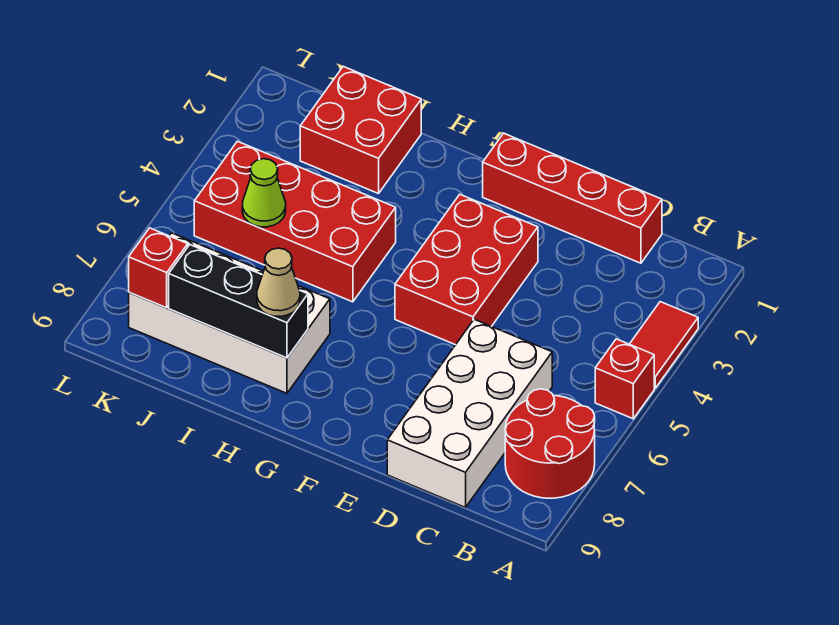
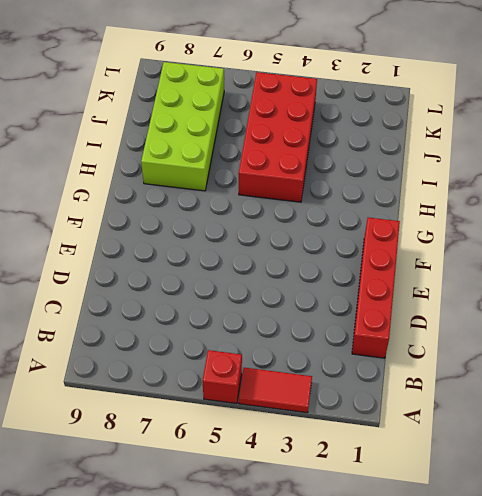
lime 2x4 brick [141,62,224,191] -> white 2x4 brick [129,233,330,393]
none -> red 2x2 round brick [505,389,595,498]
none -> white 2x4 brick [387,319,552,508]
none -> red 2x3 brick [395,195,538,345]

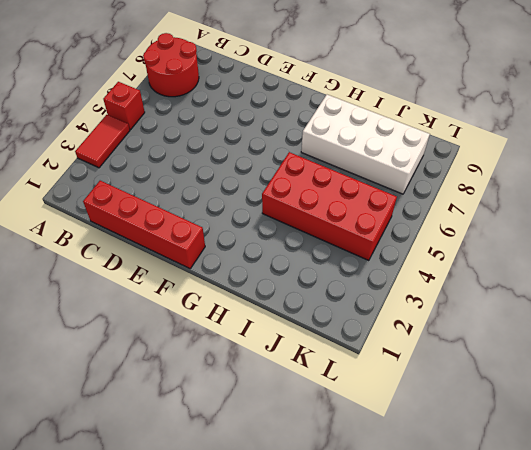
none -> white 2x4 brick [387,319,552,508]
none -> red 2x3 brick [395,195,538,345]
none -> red 2x2 brick [300,66,421,194]

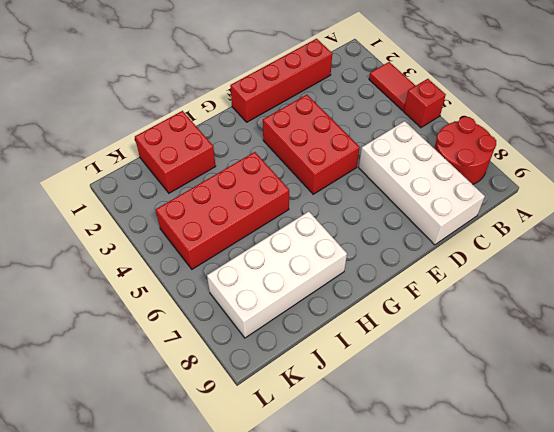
none -> black 1x3 brick [169,245,308,358]
none -> lime 1x1 cone [242,159,286,227]
none -> red 1x1 brick [129,228,188,308]

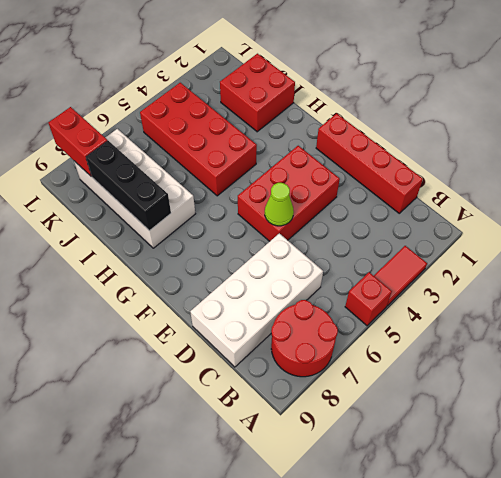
lime 1x1 cone [265,183,294,226] -> lime 1x1 cone moved to [242,159,286,227]
red 1x2 brick [48,107,108,177] -> red 1x1 brick [129,228,188,308]
none -> tan 1x1 cone [257,248,300,316]

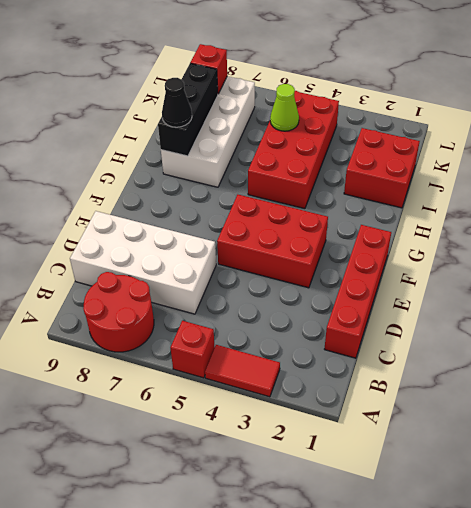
black 1x1 cone [162,78,192,127] -> tan 1x1 cone [257,248,300,316]

